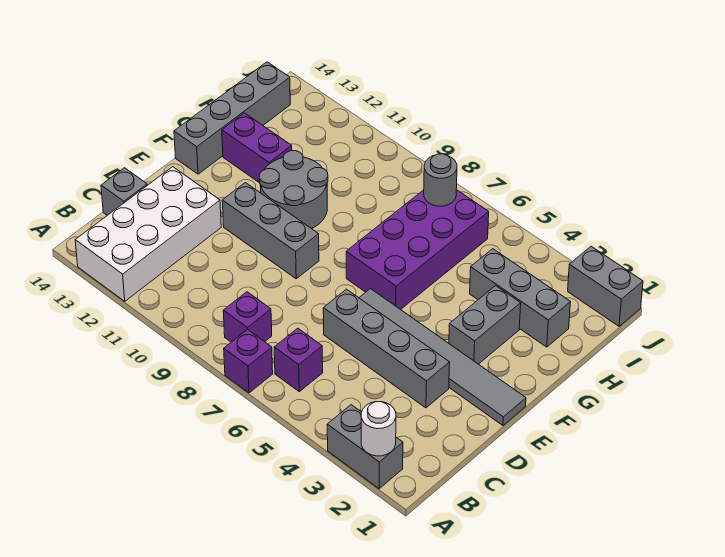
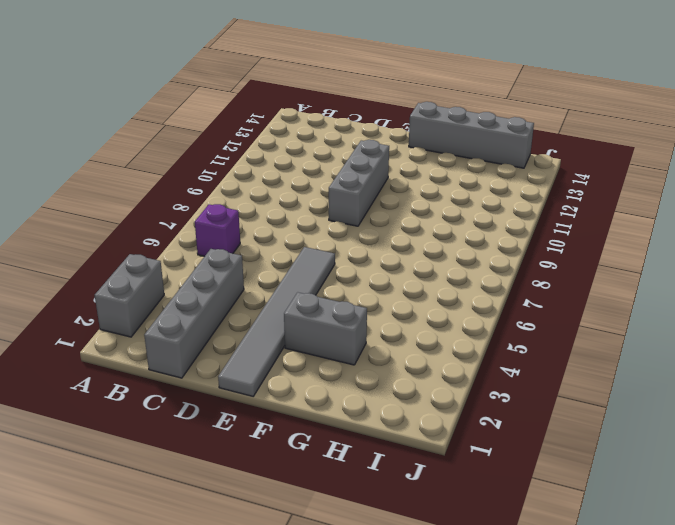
grey 1x4 brick [144,249,244,378] -> grey 1x4 brick moved to [323,289,450,408]
none -> purple 1x1 brick [224,329,273,393]
none -> white 2x4 brick [75,167,221,301]
none -> purple 1x1 brick [223,292,272,342]

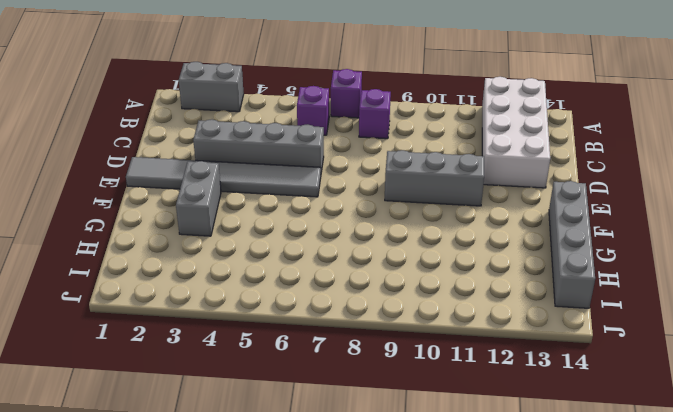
none -> grey 1x1 brick [101,168,147,215]
none -> purple 2x4 brick [346,190,489,310]
none -> grey 2x2 round brick [259,151,328,229]

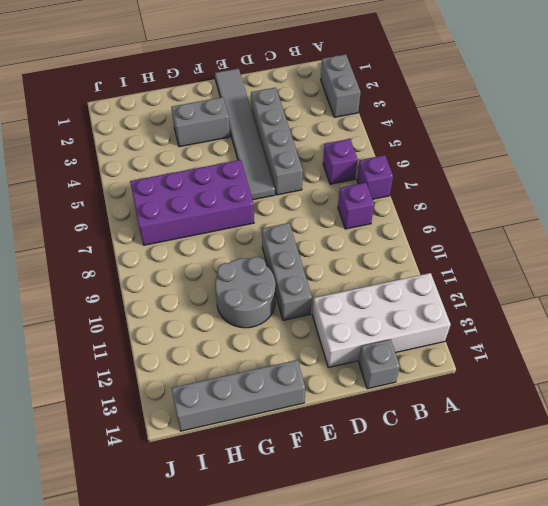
none -> purple 1x2 brick [222,113,292,183]
none -> grey 1x3 brick [470,249,570,347]
none -> grey 1x2 brick [568,246,643,326]

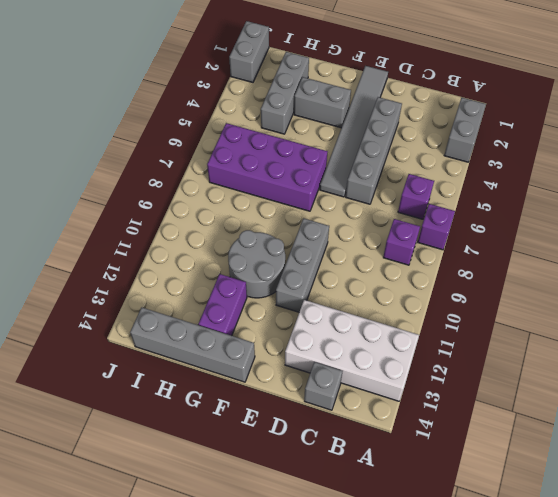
none -> white 1x1 round brick [361,402,396,456]
none -> grey 1x1 round brick [424,154,457,206]

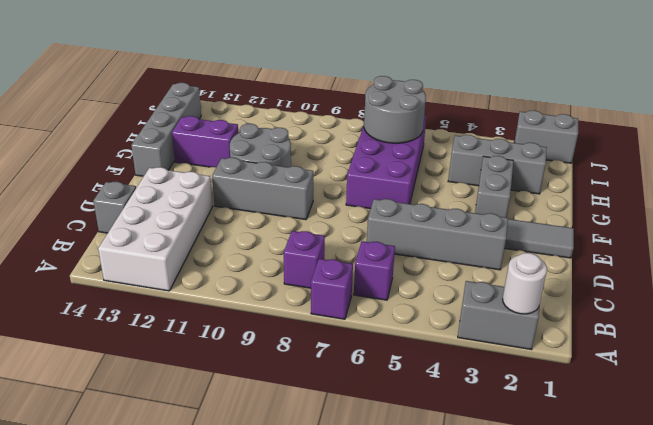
grey 2x2 round brick [364,76,426,143] -> grey 1x1 round brick [424,154,457,206]

